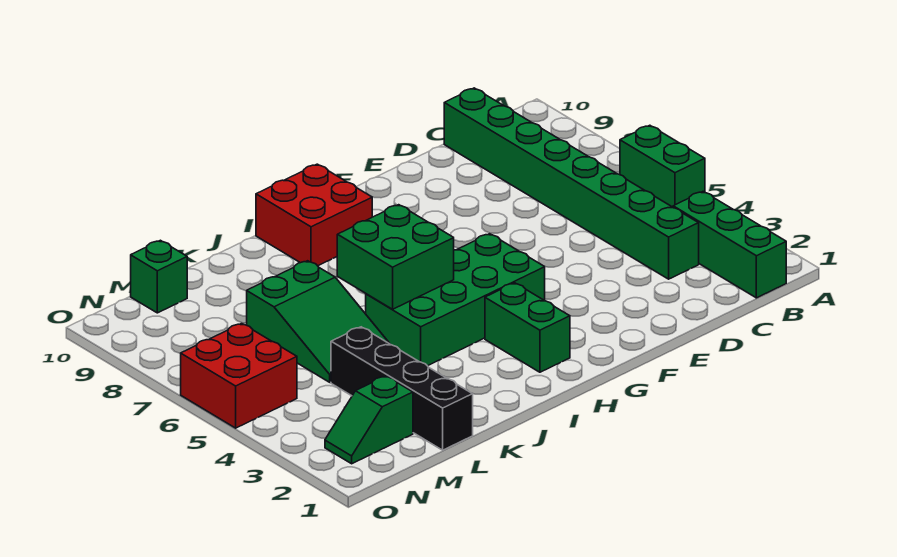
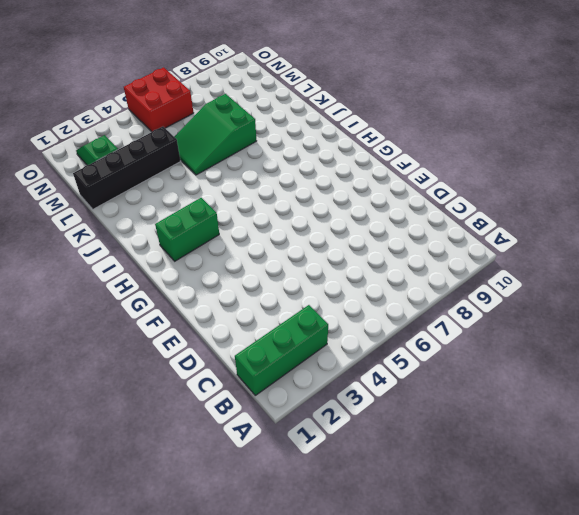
none -> green 1x2 brick [620,125,705,207]
none -> green 1x8 brick [444,88,699,279]
none -> green 2x4 brick [366,234,545,366]

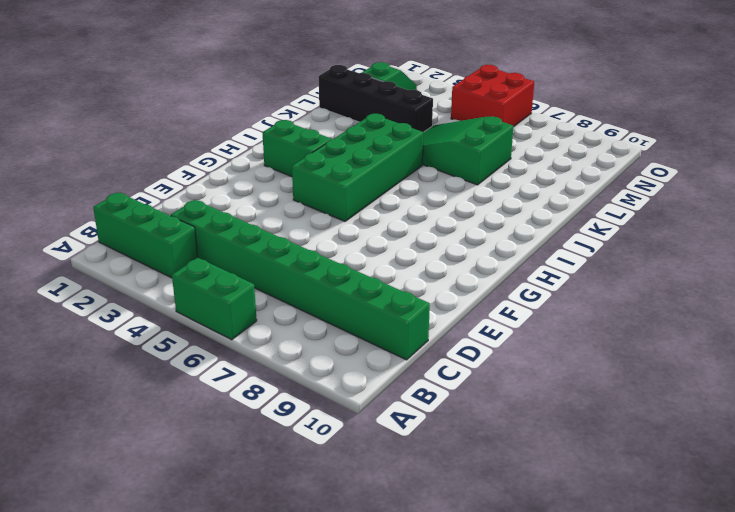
none -> red 2x2 brick [256,164,372,266]
none -> green 1x1 brick [131,240,187,313]
none -> green 2x2 brick [337,205,454,309]

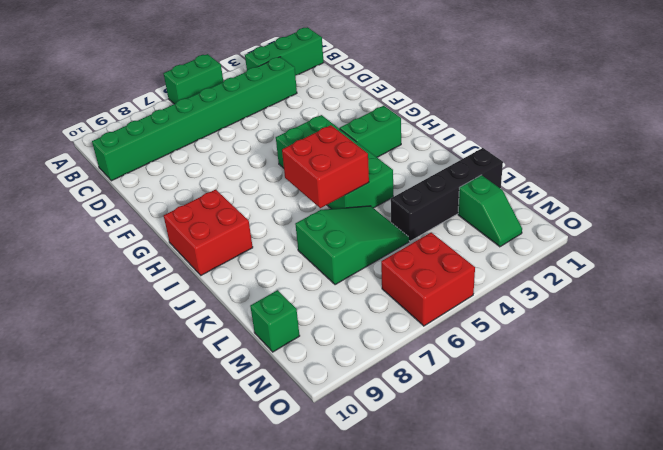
red 2x2 brick [282,125,369,208] -> green 2x2 brick [337,205,454,309]

